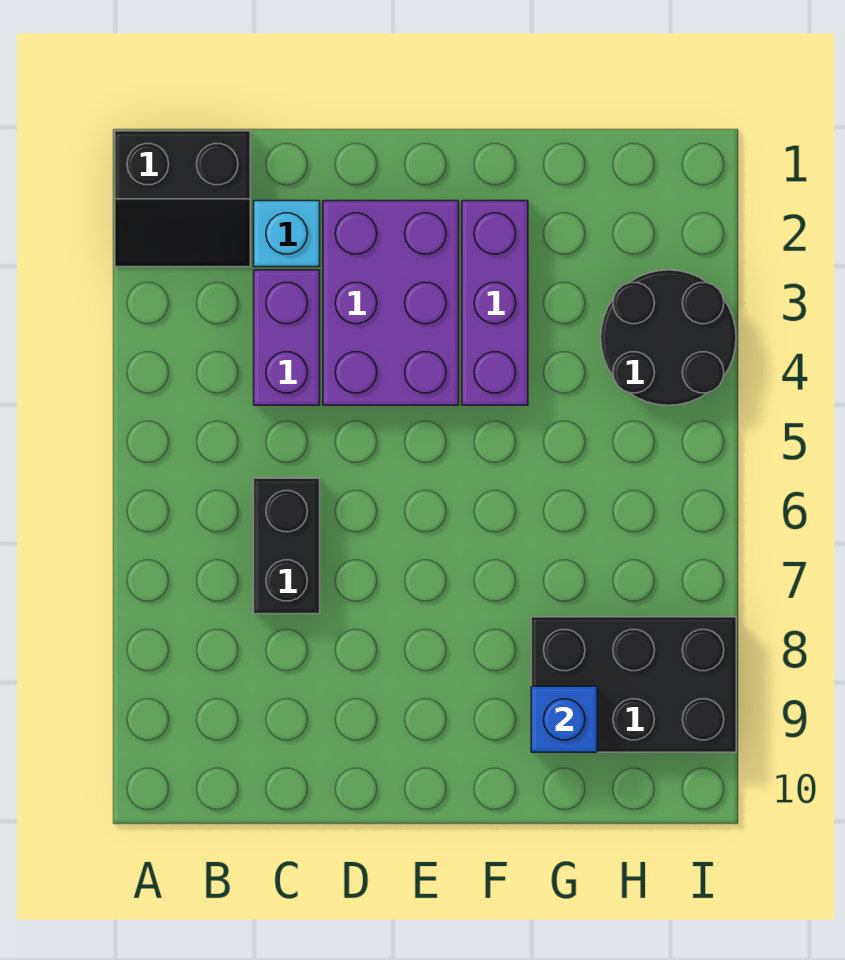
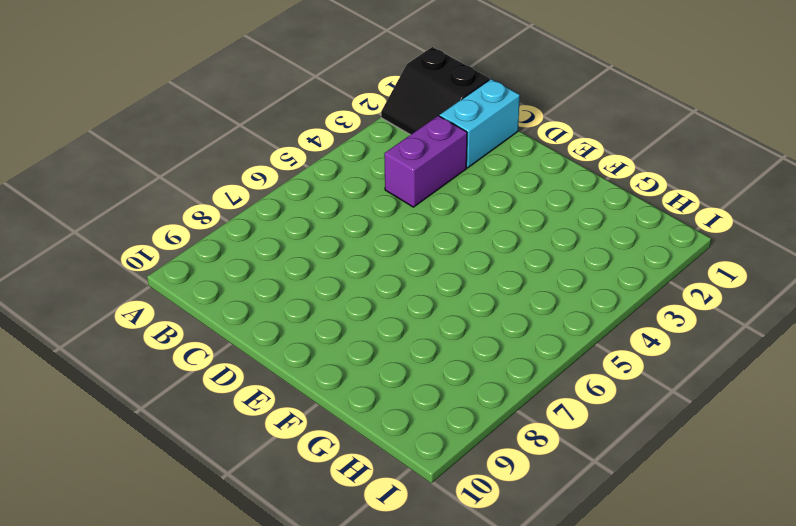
cyan 1x2 brick [440,79,520,168] -> cyan 1x1 brick [254,201,320,267]
none -> black 1x2 brick [254,478,320,614]
none -> purple 2x3 brick [323,201,459,405]

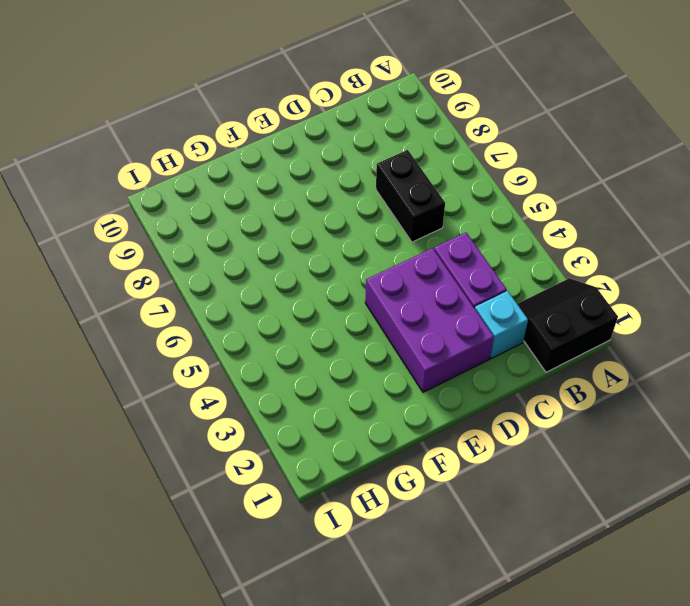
none -> purple 1x3 brick [462,201,528,405]
none -> black 2x3 brick [531,617,736,752]

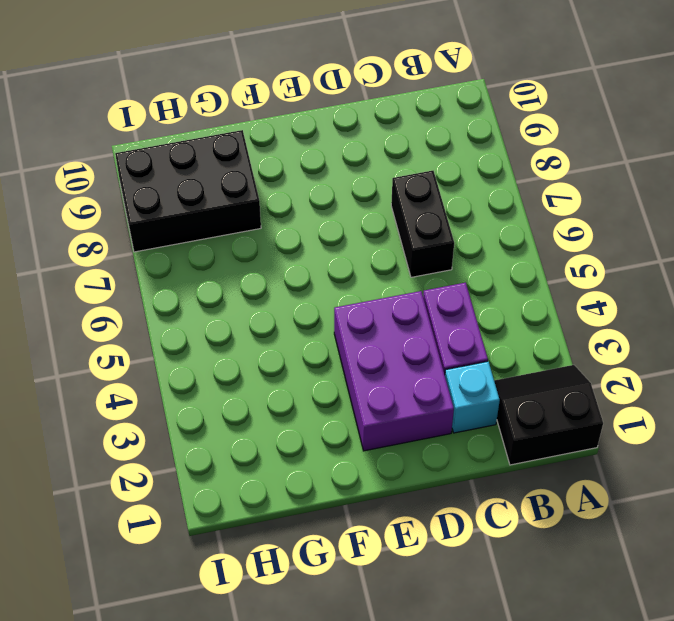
none -> purple 1x3 brick [462,201,528,405]
none -> black 2x2 round brick [601,270,736,405]

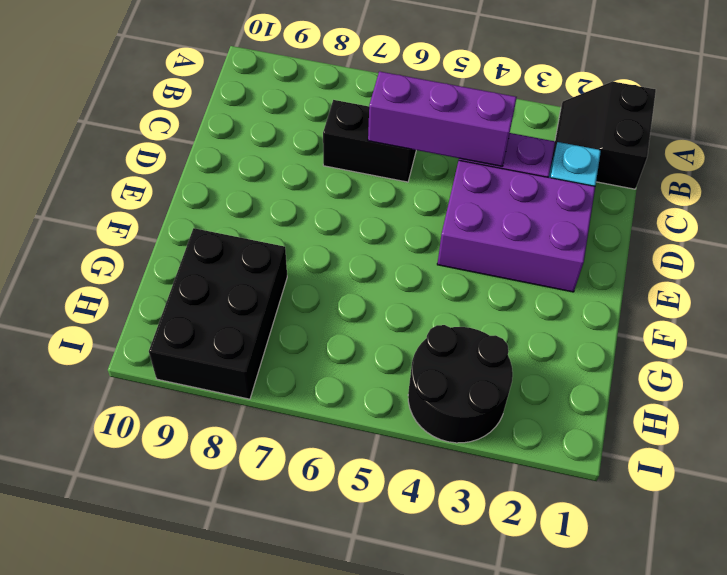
purple 1x3 brick [368,71,517,166] -> purple 1x3 brick moved to [462,201,528,405]
none -> blue 1x1 brick [531,686,597,752]

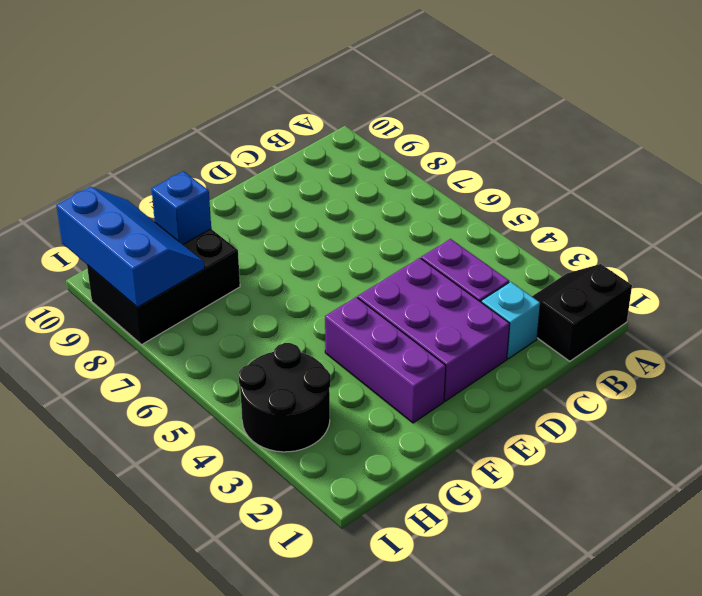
blue 2x3 slope [56,187,205,307] -> none
none -> black 1x2 brick [254,478,320,614]

